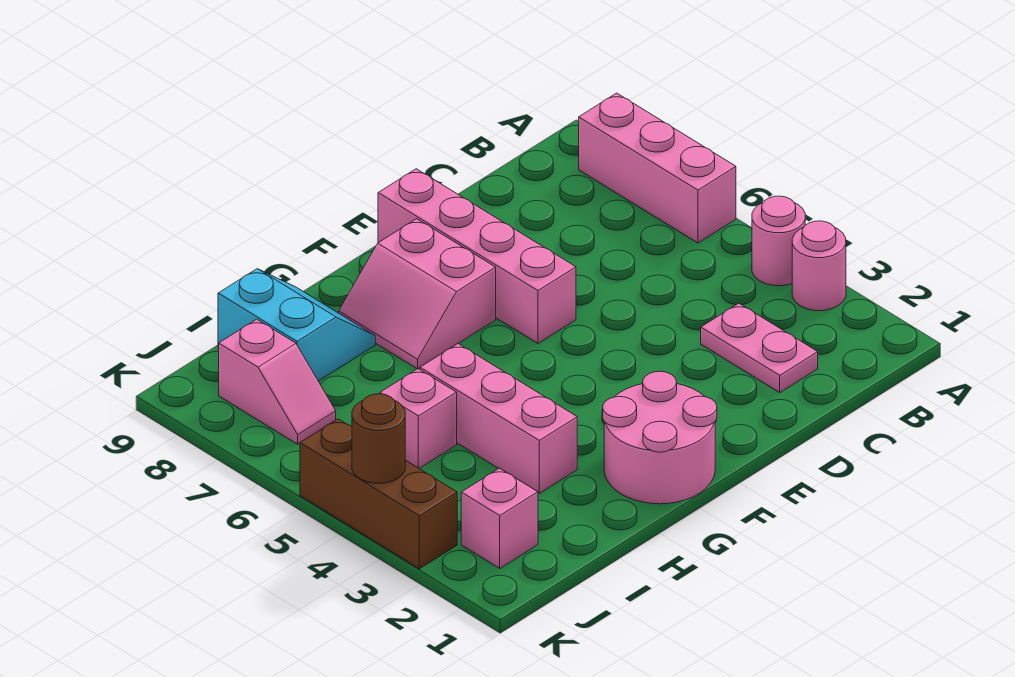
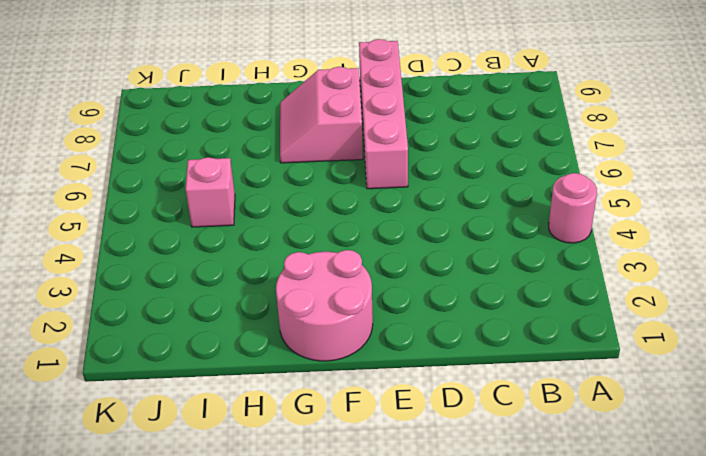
none -> pink 1x1 round brick [792,221,846,311]
none -> pink 1x3 brick [579,93,736,243]
none -> pink 1x2 plate [701,303,818,392]

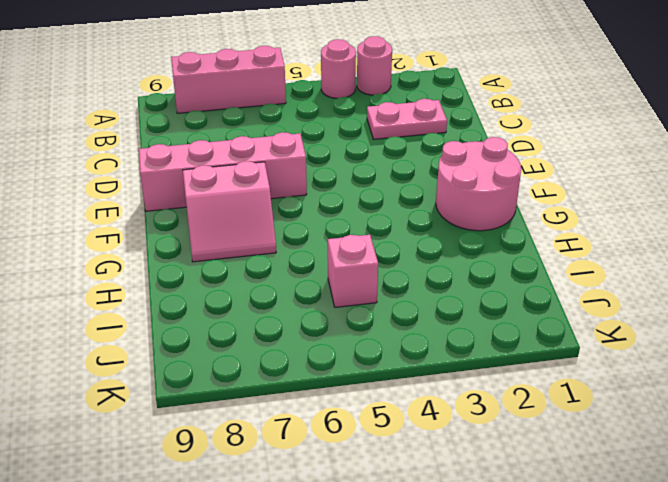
none -> pink 1x3 brick [420,344,577,493]
none -> cyan 2x2 slope [218,269,375,381]
none -> pink 1x1 brick [461,468,538,568]

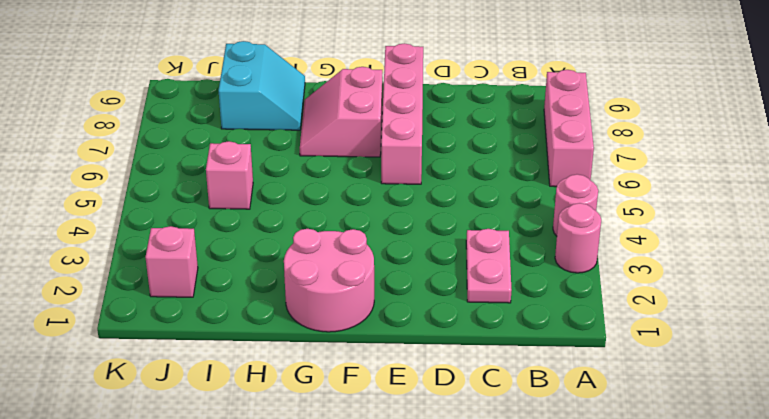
none -> pink 1x3 brick [420,344,577,493]
none -> pink 1x2 slope [219,319,336,444]
none -> brown 1x3 brick [300,419,457,569]

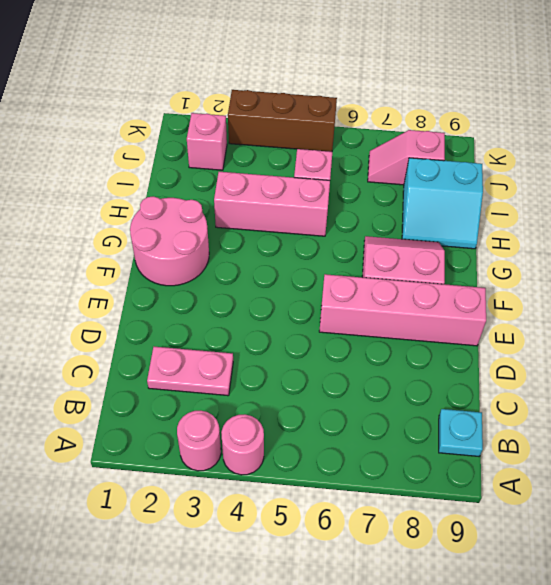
cyan 1x1 plate [439,409,483,457] -> none
none -> pink 1x3 brick [579,93,736,243]
none -> brown 1x1 round brick [352,394,405,483]

